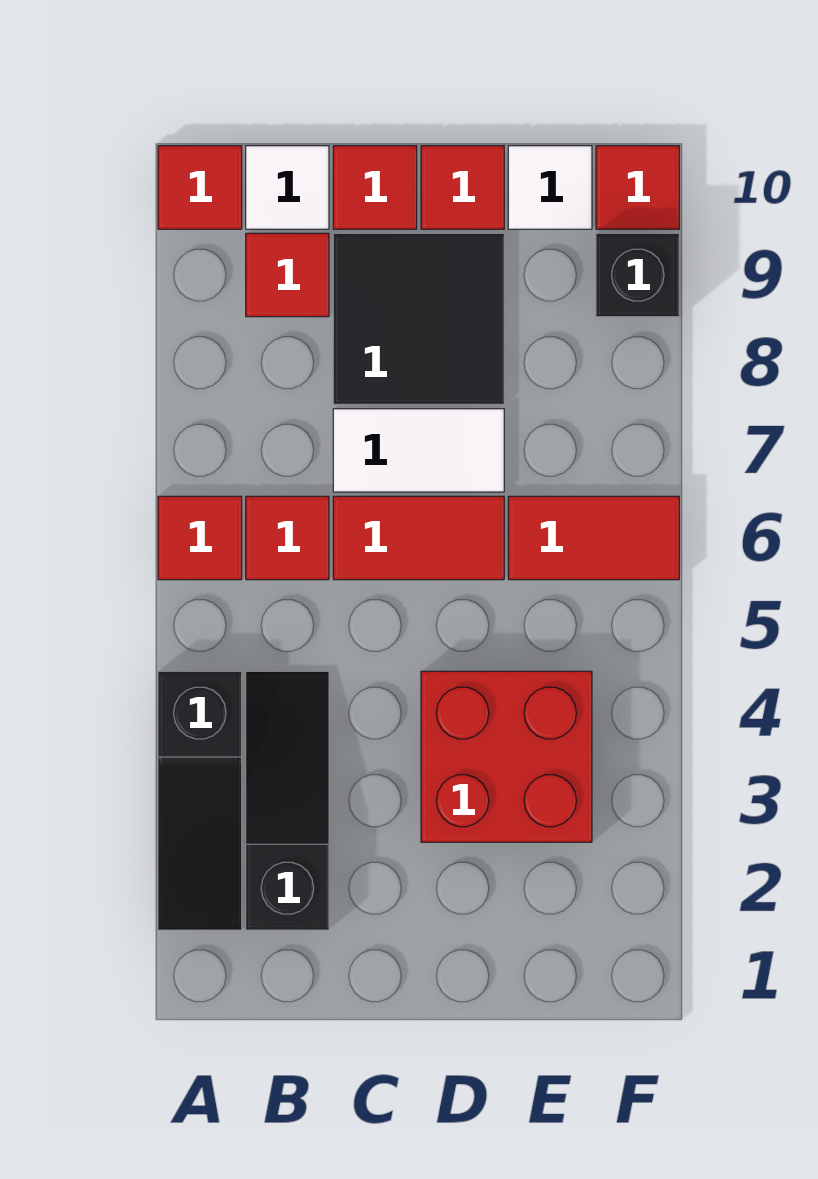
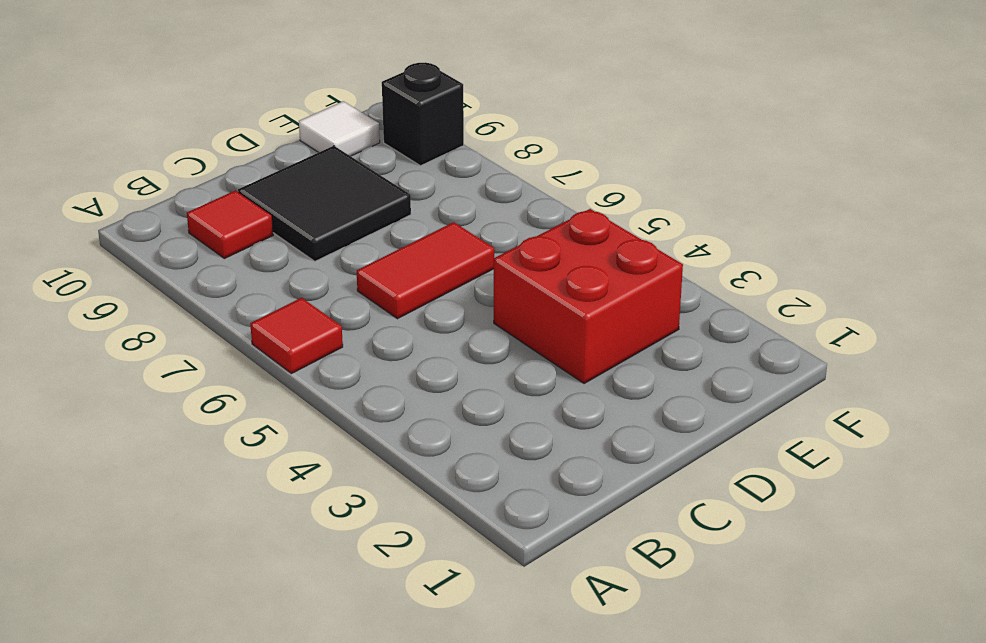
none -> black 1x3 slope [158,671,242,930]
none -> red 1x1 tile [158,146,242,229]
none -> black 1x3 slope [246,671,329,930]

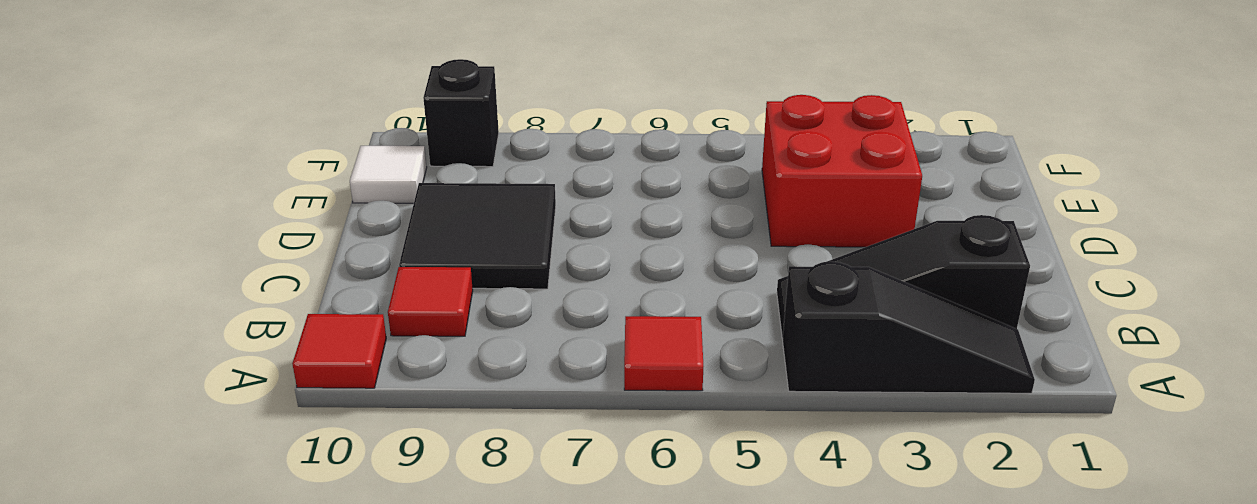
none -> red 1x1 tile [246,496,329,580]
none -> white 1x1 tile [246,146,329,229]
none -> red 1x2 tile [333,496,504,580]

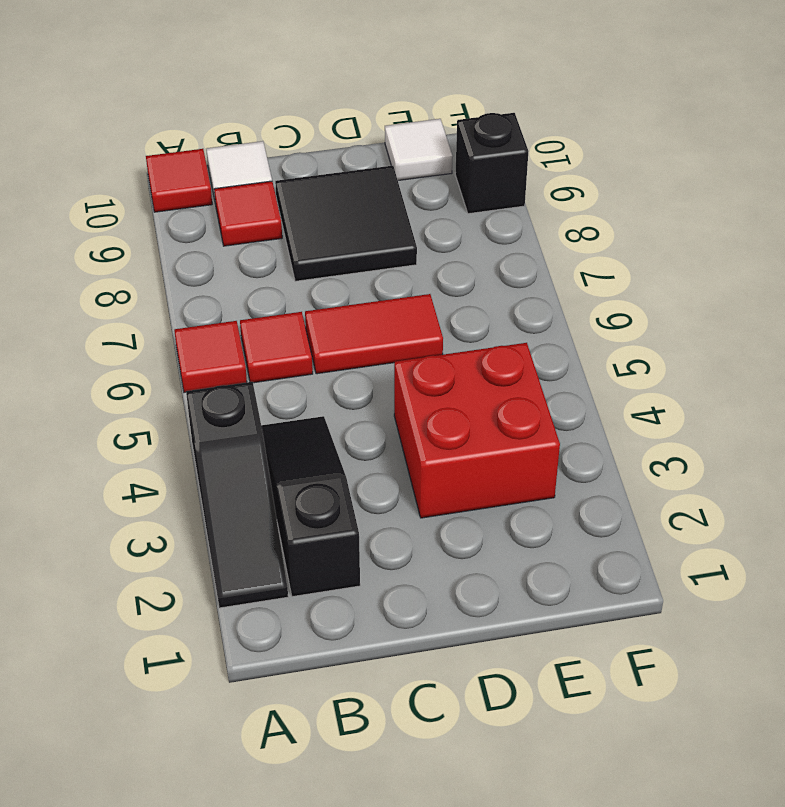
none -> white 1x2 tile [333,409,504,492]
none -> red 1x1 tile [333,146,417,229]
none -> red 1x1 tile [421,146,504,229]

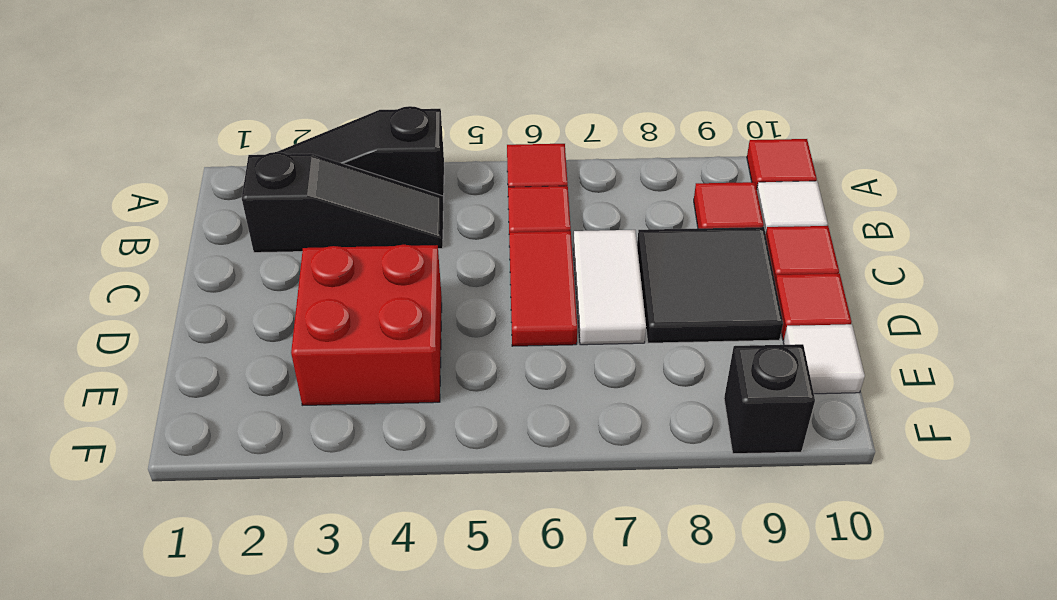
none -> red 1x2 tile [508,496,679,580]
none -> red 1x1 tile [596,146,679,229]

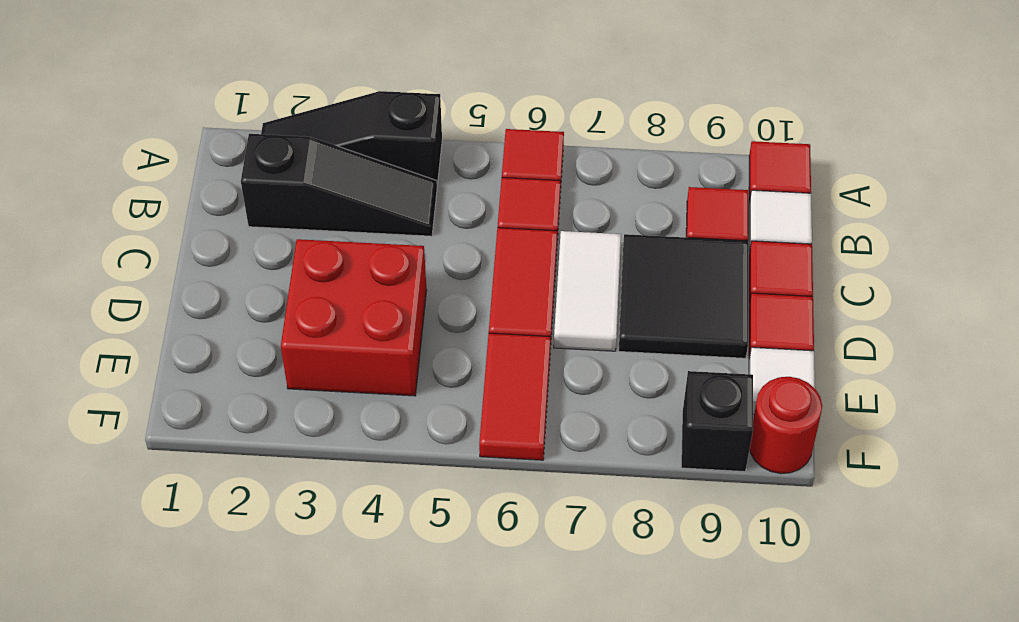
red 1x1 round brick [750,377,822,474] -> red 1x1 tile [596,146,679,229]

